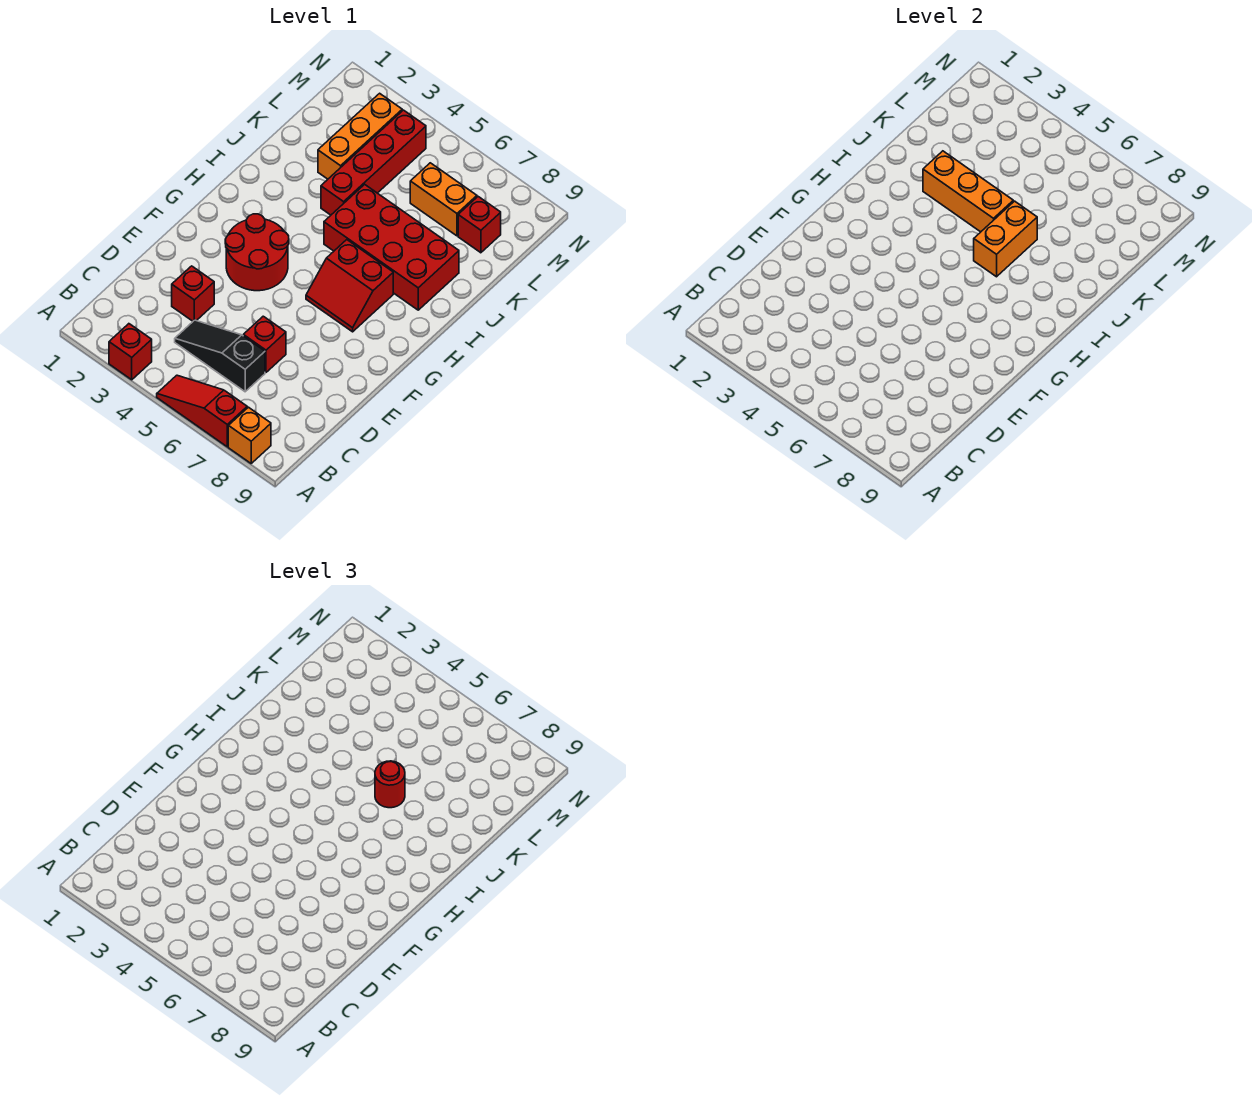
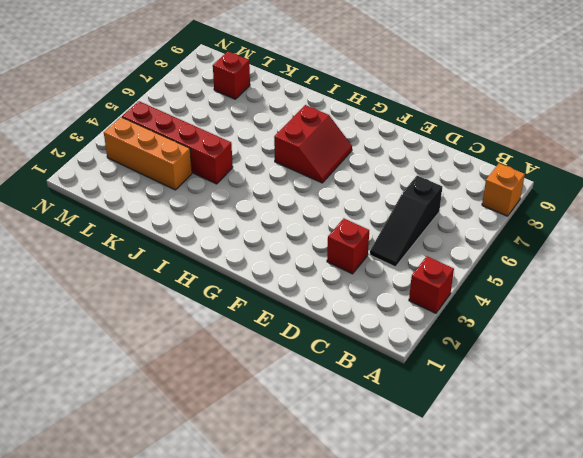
none -> red 1x3 slope [157,375,247,447]
none -> red 1x1 brick [243,316,286,372]
none -> red 2x2 round brick [225,214,289,291]

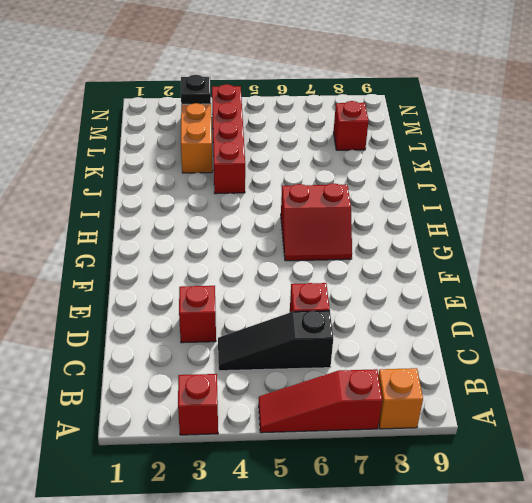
black 1x1 plate [181,75,211,104] -> none
none -> red 2x2 round brick [225,214,289,291]
none -> red 2x4 brick [324,184,459,310]
none -> orange 1x2 brick [410,163,477,236]

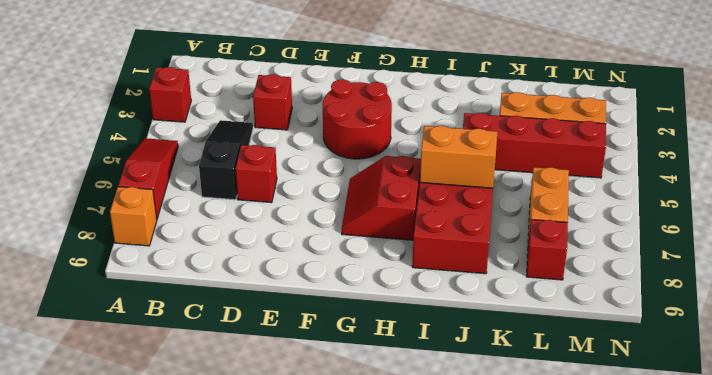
none -> orange 1x3 brick [923,151,1013,232]
none -> red 1x1 round brick [375,761,405,808]

